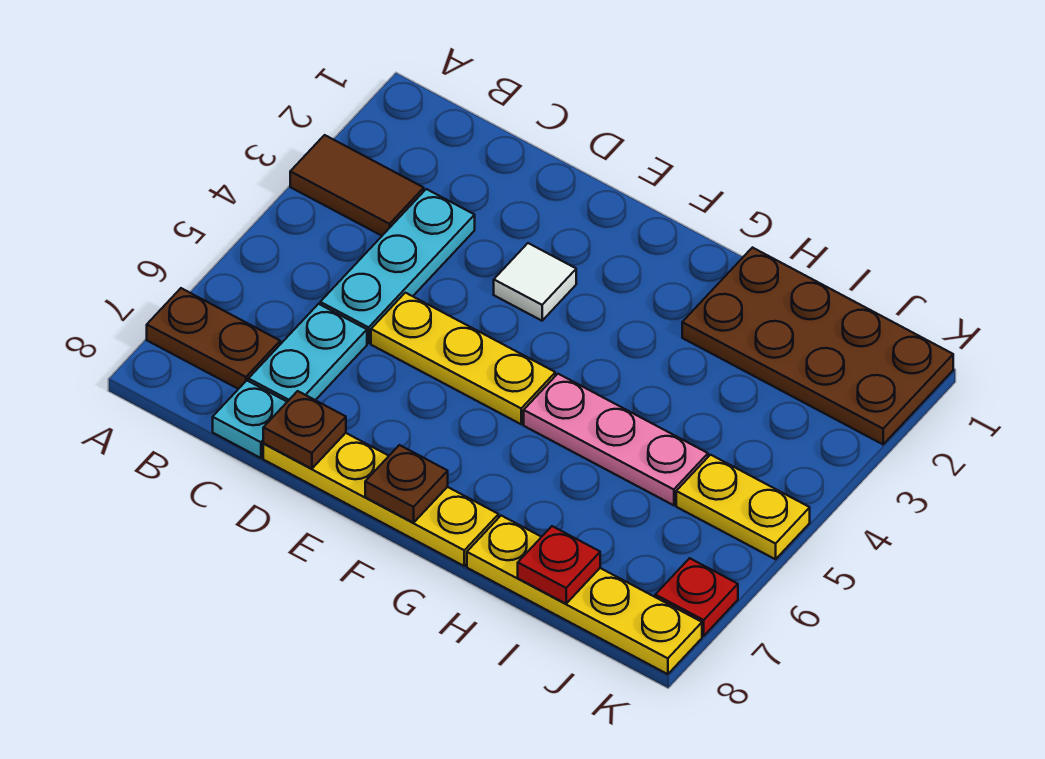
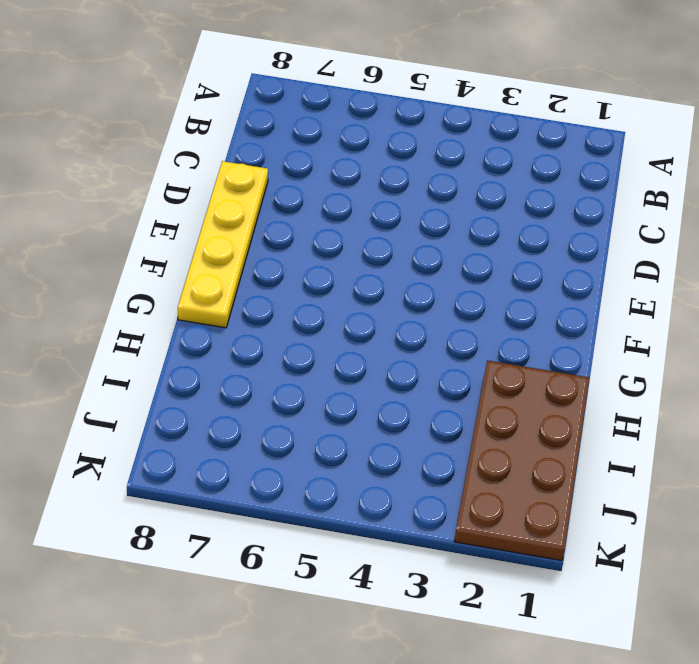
none -> brown 1x2 tile [290,135,424,236]
none -> brown 1x2 plate [147,288,280,389]
none -> cyan 1x3 plate [320,189,475,343]

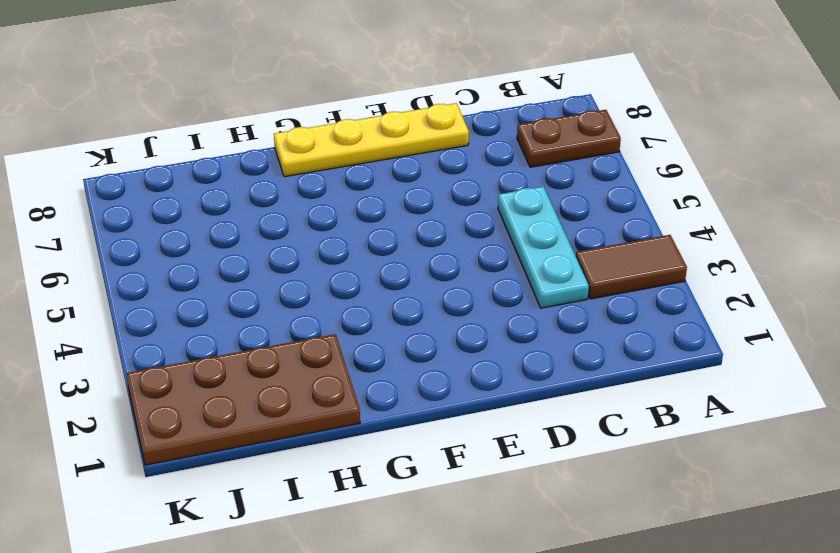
none -> cyan 1x2 plate [248,304,367,402]
none -> cyan 1x1 plate [213,381,287,458]
none -> yellow 1x3 plate [371,293,555,424]

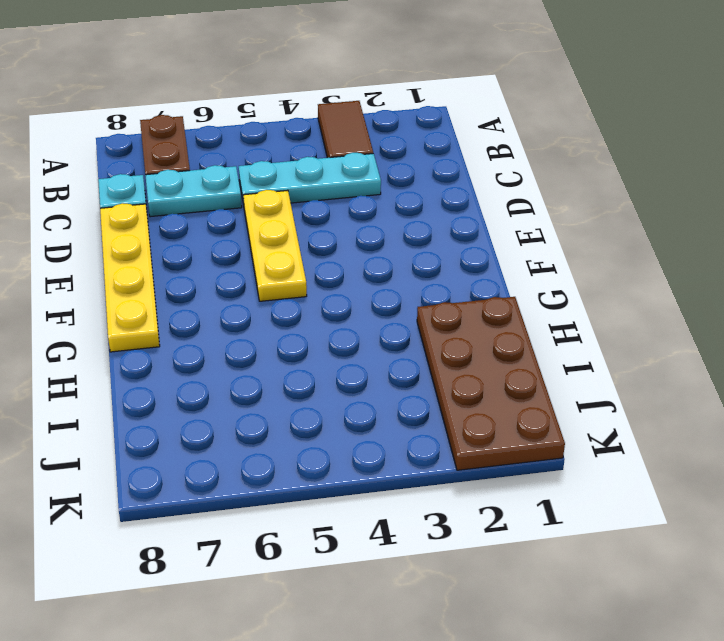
none -> white 1x1 tile [494,243,576,321]
none -> pink 1x3 plate [524,374,708,505]
none -> yellow 1x4 plate [467,516,702,674]

